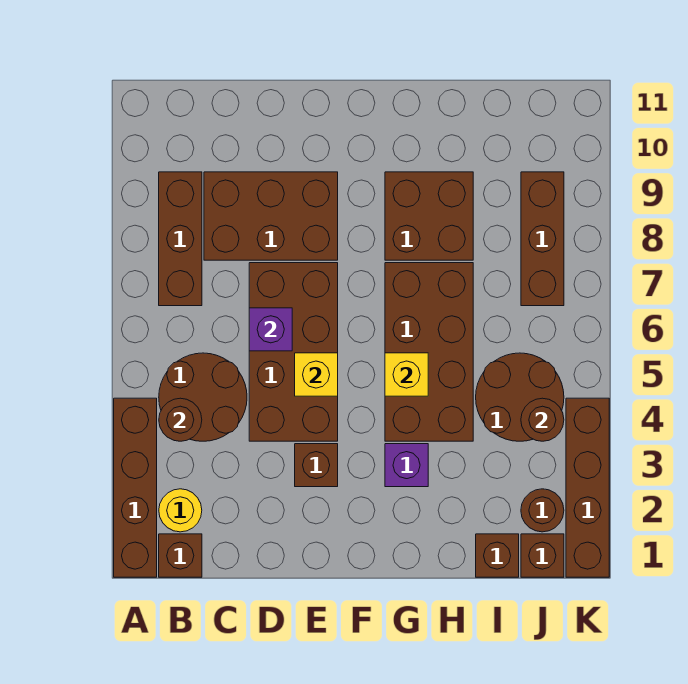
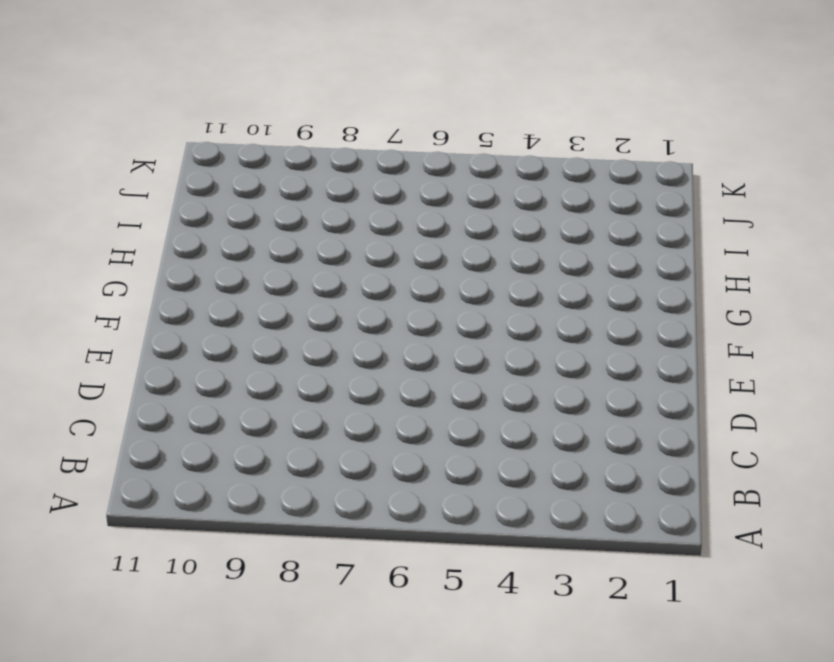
none -> brown 1x4 brick [114,398,157,577]
none -> brown 1x1 brick [159,534,202,577]
none -> yellow 1x1 round brick [159,489,202,532]

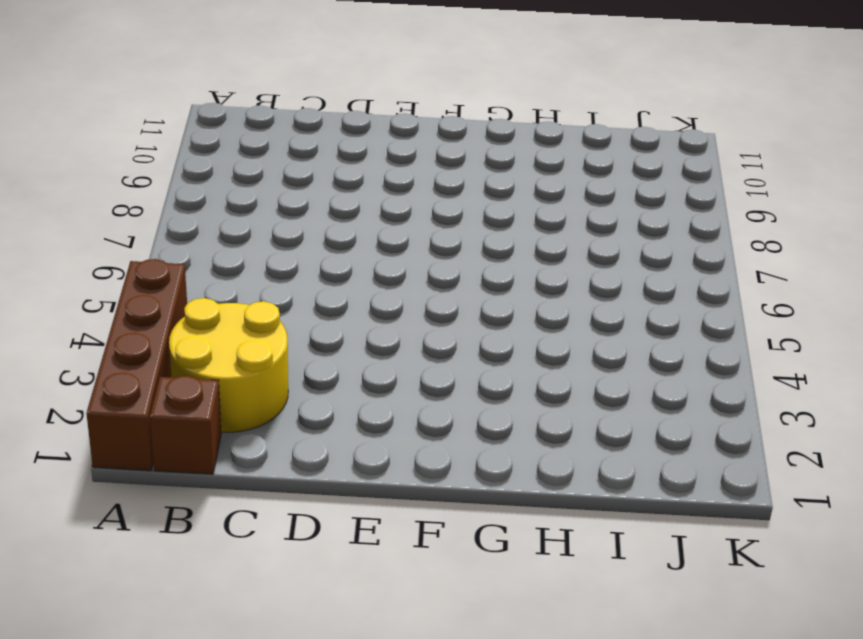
yellow 2x2 round brick [169,298,288,432] -> yellow 1x1 round brick [159,489,202,532]
none -> brown 2x2 round brick [159,353,247,441]
none -> brown 1x3 brick [159,172,202,306]
none -> brown 2x3 brick [204,172,338,260]

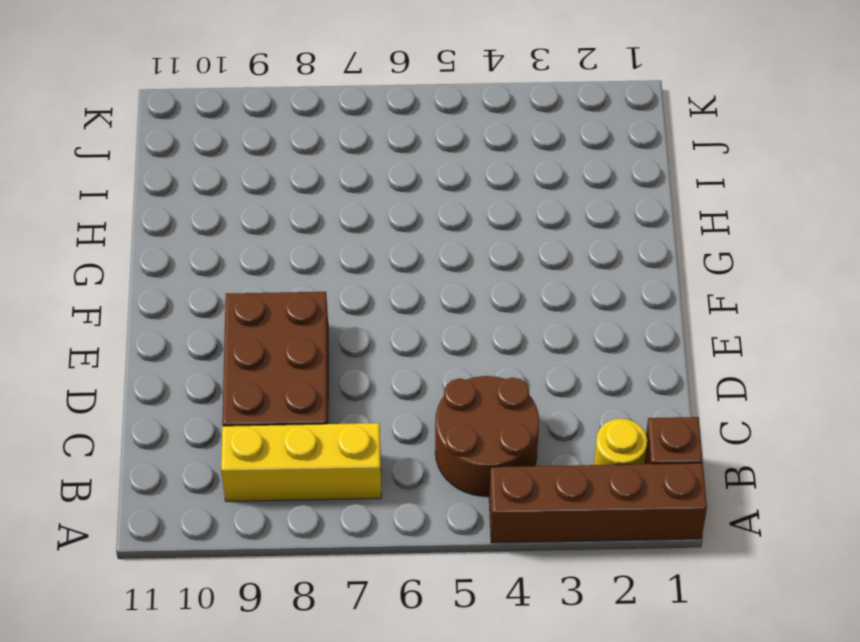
yellow 1x3 brick [221,423,381,502] -> brown 1x3 brick [159,172,202,306]
none -> brown 2x4 brick [249,263,338,441]
none -> brown 1x1 brick [295,444,338,487]
none -> purple 1x1 brick [385,444,428,487]

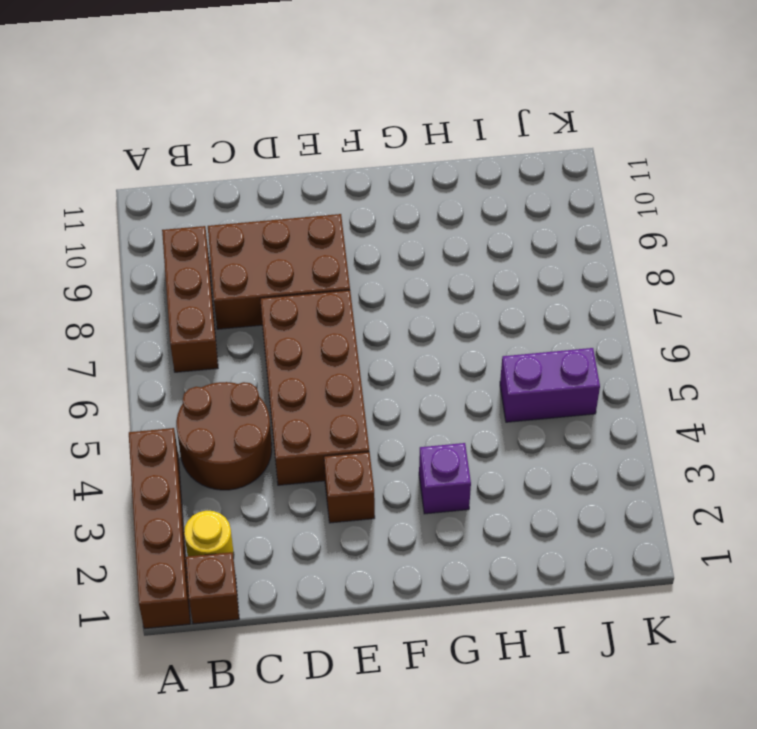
purple 1x2 brick [500,348,600,422] -> brown 2x2 round brick [476,353,564,441]
none -> brown 2x4 brick [385,263,473,441]
none -> brown 2x2 brick [385,172,473,260]
none -> brown 1x1 brick [476,534,519,577]

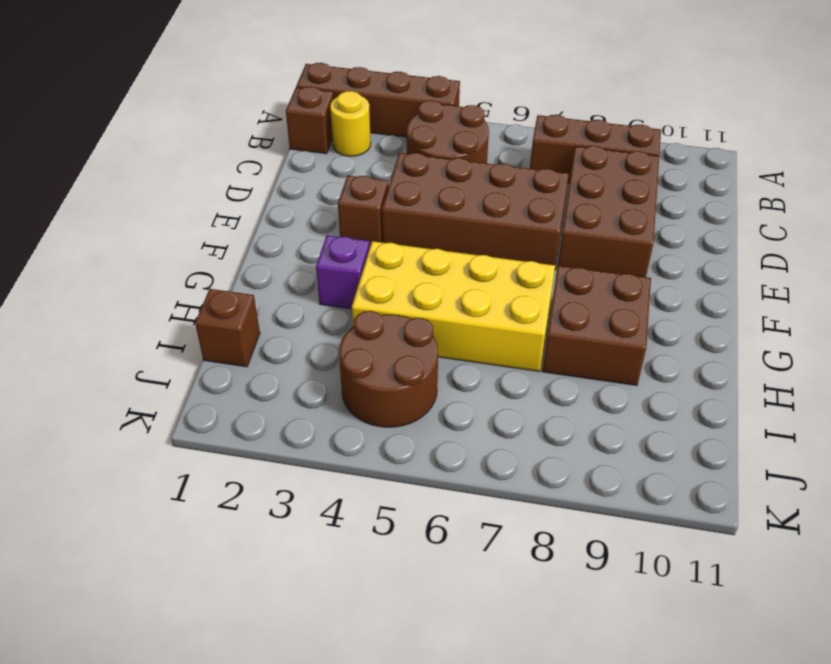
yellow 2x4 brick [352,241,555,372] -> brown 2x4 brick [385,263,473,441]
none -> brown 1x1 brick [521,534,564,577]
none -> brown 1x1 round brick [521,489,564,532]
none -> brown 1x3 brick [521,172,564,306]

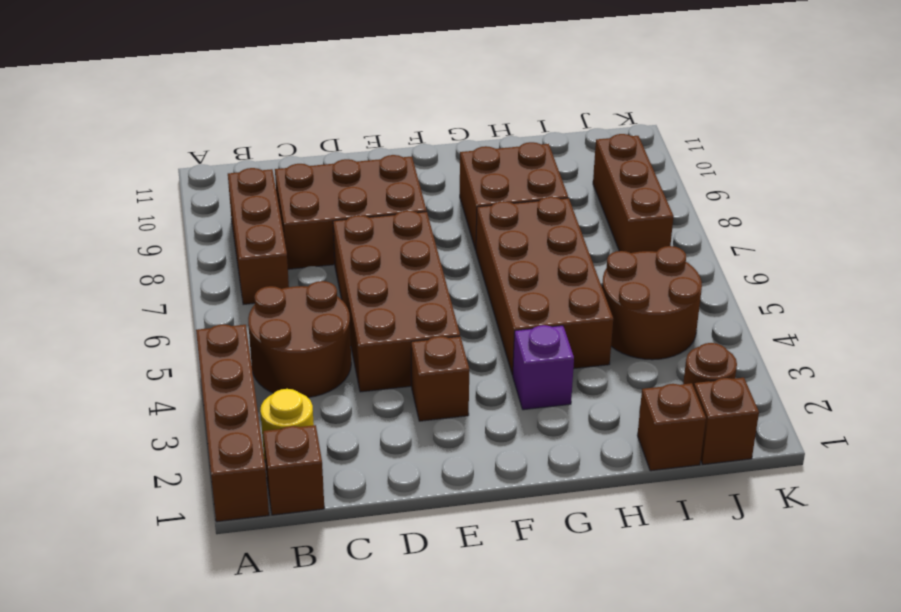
none -> brown 1x4 brick [566,398,609,577]
none -> brown 1x1 round brick [159,398,202,441]
none -> purple 1x1 brick [249,308,292,351]

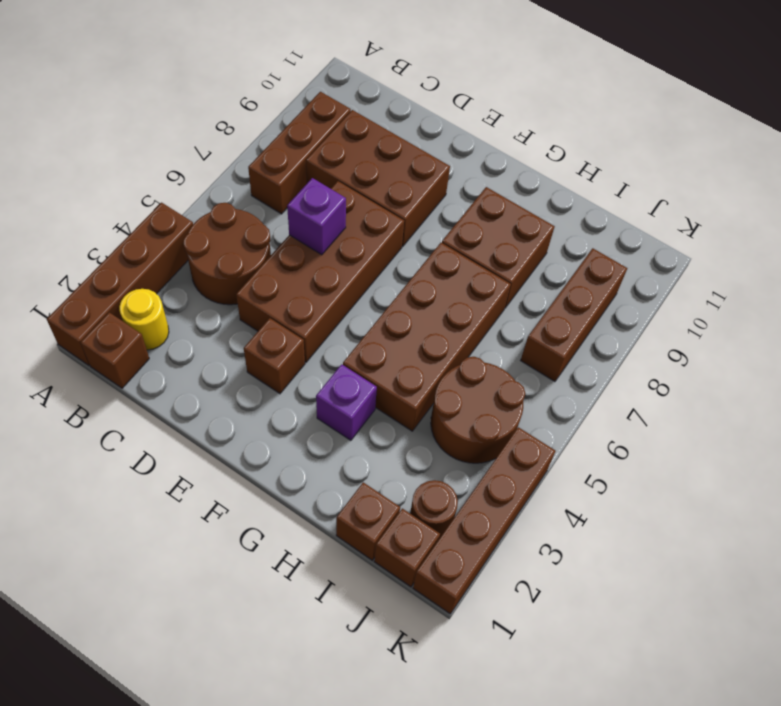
none -> brown 1x1 round brick [159,398,202,441]
none -> yellow 1x1 brick [295,353,338,396]
none -> yellow 1x1 brick [385,353,428,396]

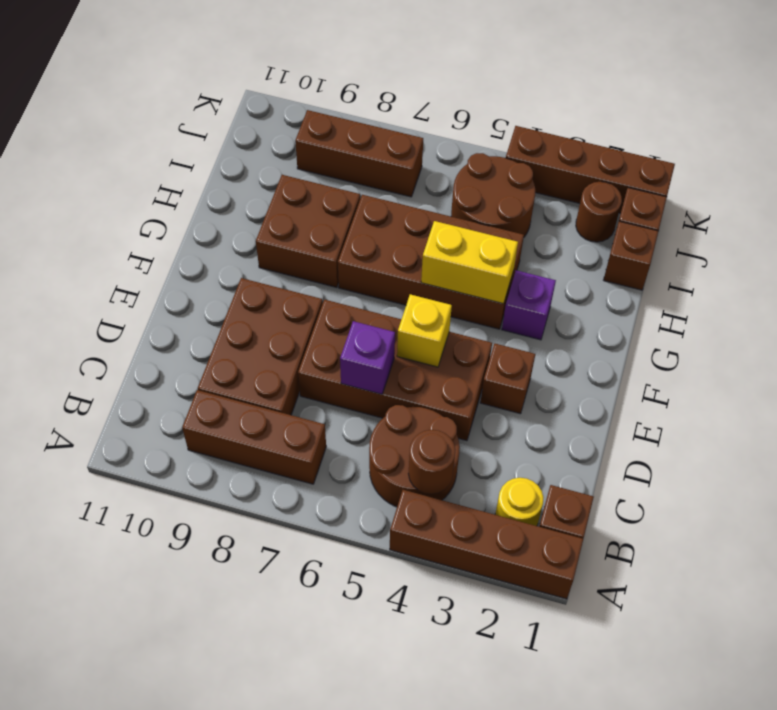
yellow 1x2 brick [421,221,518,304] -> yellow 1x1 brick [385,353,428,396]
none -> brown 1x1 round brick [521,398,564,441]

